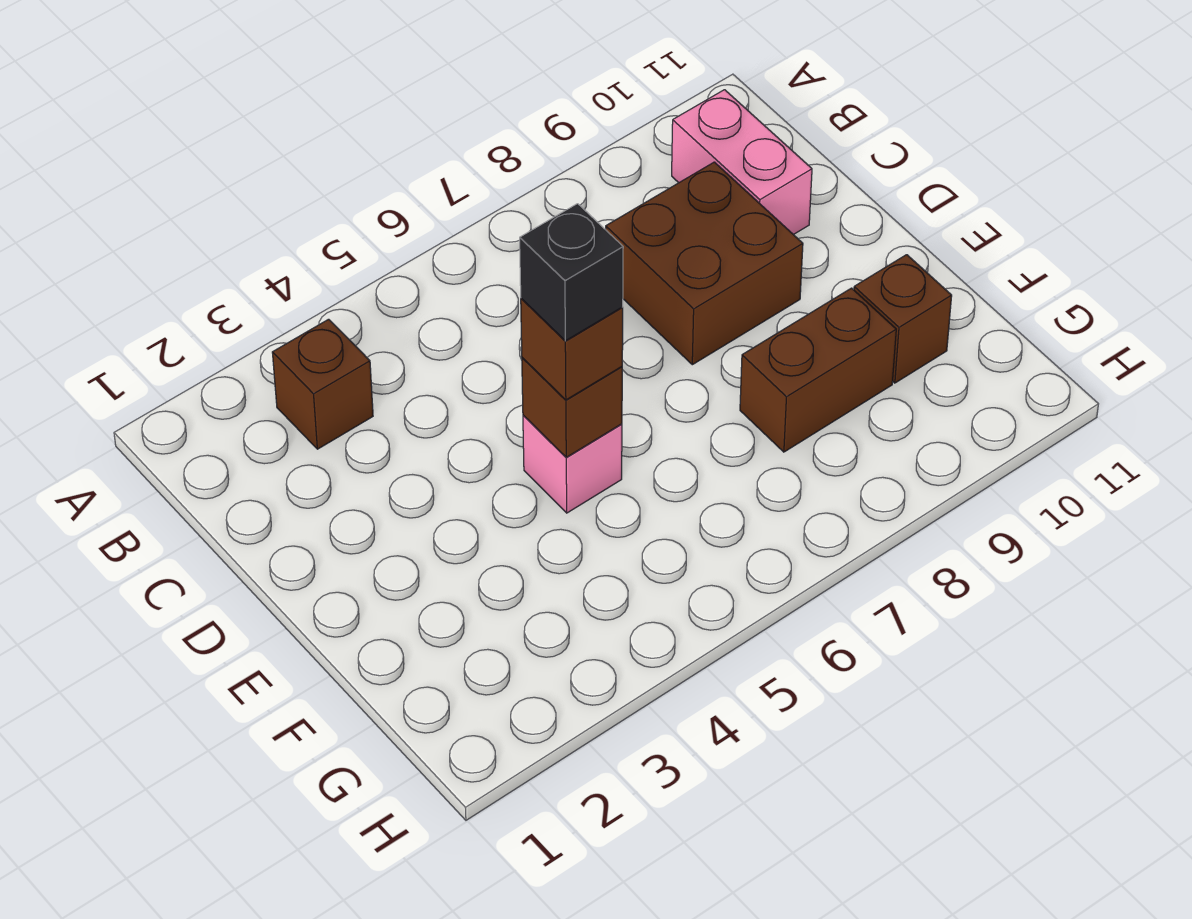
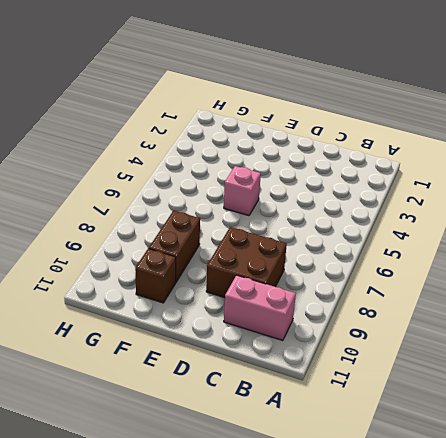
none -> brown 1x1 brick [272,319,373,449]
none -> brown 1x1 brick [522,358,622,457]

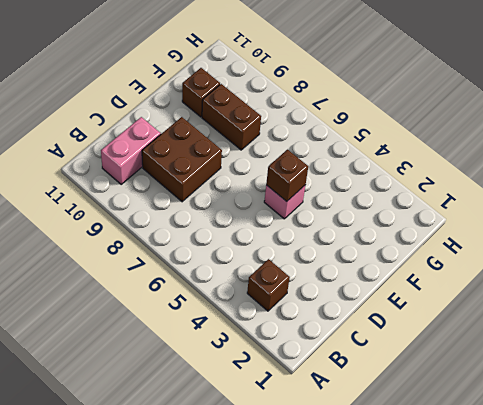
none -> brown 1x1 brick [521,298,623,400]
none -> black 1x1 brick [520,204,623,341]

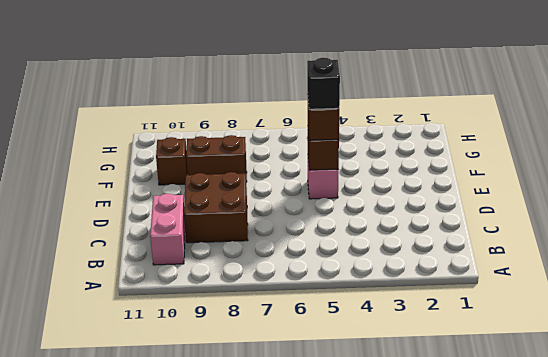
none -> brown 1x1 brick [272,319,373,449]

